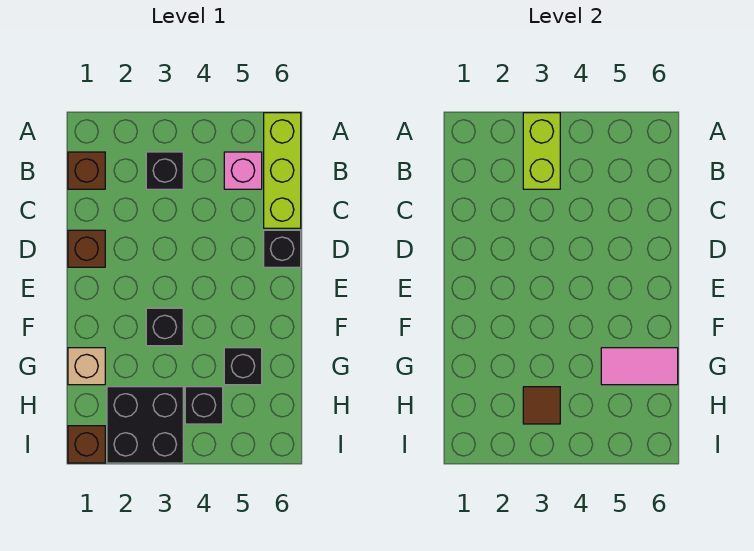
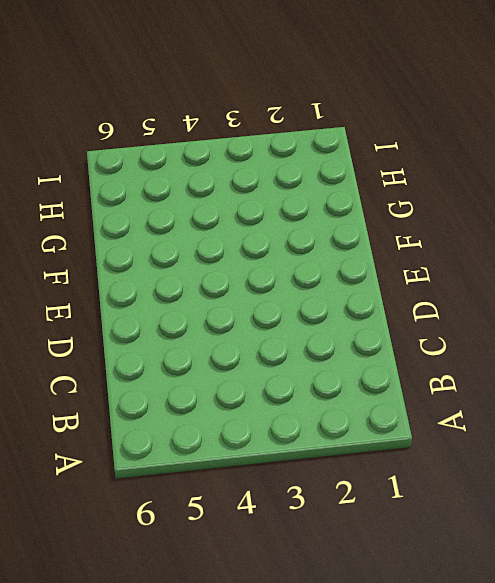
none -> lime 1x3 brick [264,113,301,228]
none -> brown 1x1 brick [68,152,105,189]
none -> black 1x1 brick [146,152,183,189]

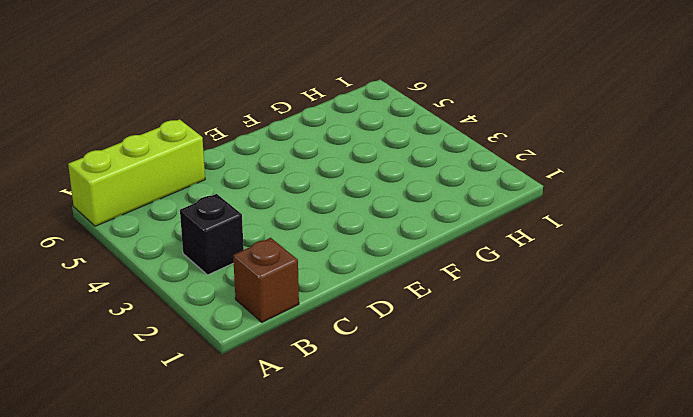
none -> pink 1x1 brick [224,152,262,189]
none -> brown 1x1 brick [68,230,105,267]
none -> black 1x1 brick [264,230,301,267]

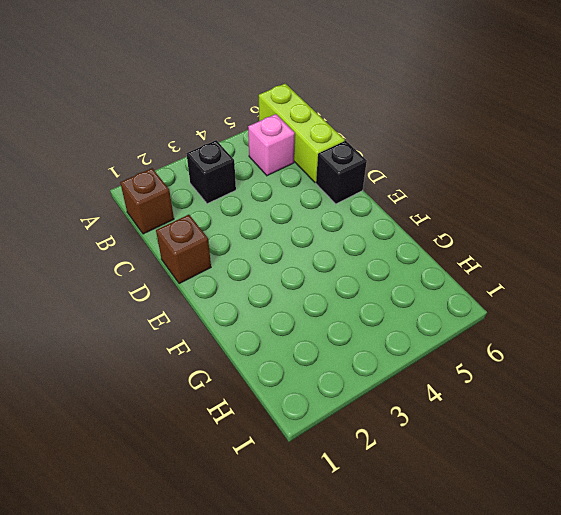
none -> black 1x1 brick [146,308,183,346]
none -> tan 1x1 brick [68,348,105,385]
none -> black 1x1 brick [224,348,262,385]

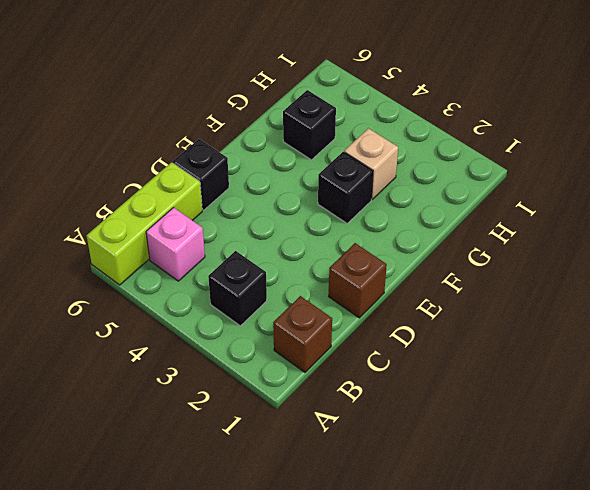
tan 1x1 brick [344,128,398,199] -> tan 1x1 brick moved to [68,348,105,385]
none -> black 2x2 brick [107,387,183,463]
none -> black 1x1 brick [185,387,223,424]
none -> brown 1x1 brick [68,426,105,463]

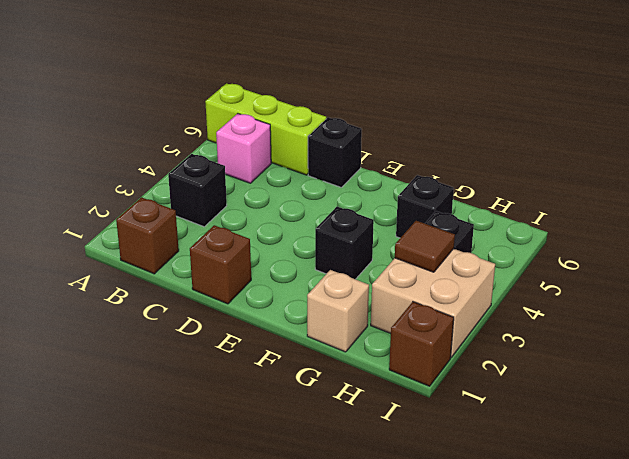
tan 2x2 brick [371,249,495,357] -> black 2x2 brick [107,387,183,463]
none -> lime 1x2 brick [523,113,560,189]
none -> pink 1x2 tile [601,348,678,385]

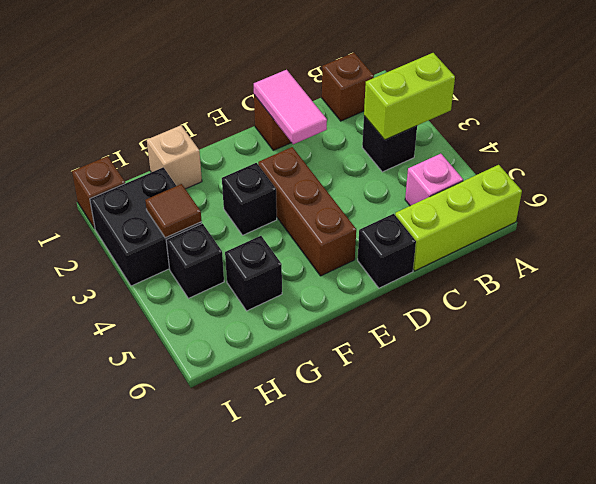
pink 1x2 tile [254,70,327,144] -> pink 1x2 tile moved to [601,348,678,385]
brown 1x3 brick [258,147,356,276] -> none

